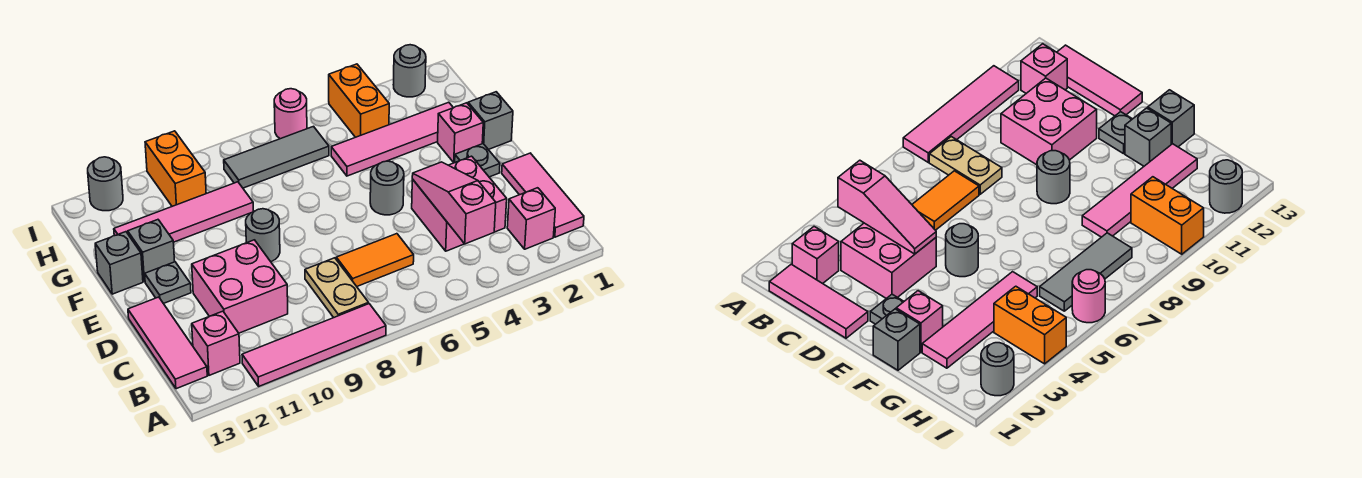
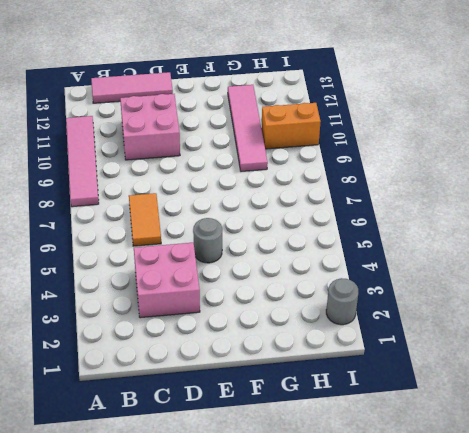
none -> pink 1x3 tile [502,153,584,237]
none -> pink 1x1 brick [507,188,555,249]
none -> tan 1x2 plate [305,258,369,318]

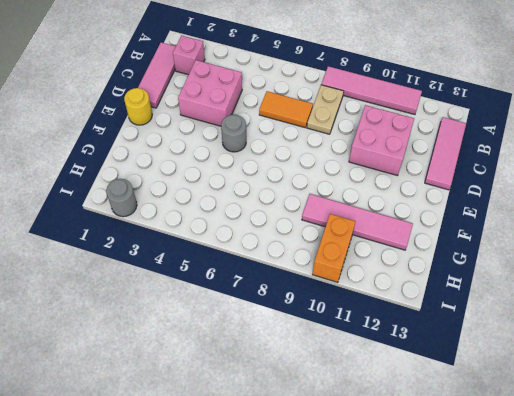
yellow 1x1 round brick [124,88,152,125] -> none
none -> pink 1x1 brick [192,311,240,375]
none -> grey 1x1 plate [455,144,500,177]
none -> grey 1x1 round brick [246,209,280,262]

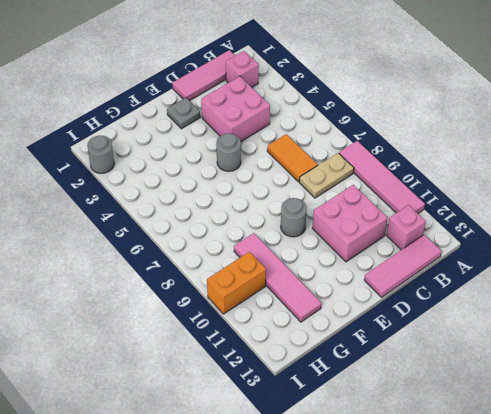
none -> grey 1x1 plate [145,262,191,304]
none -> grey 1x1 brick [468,92,513,150]
none -> pink 1x1 brick [438,103,483,163]

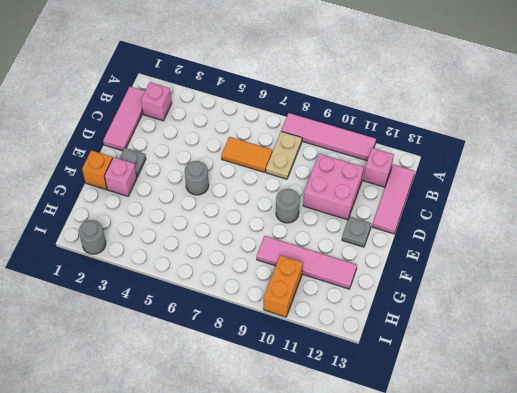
orange 1x1 brick [82,150,113,190] -> grey 1x1 brick [468,92,513,150]
none -> pink 2x2 brick [412,156,507,251]
none -> grey 1x1 brick [128,220,175,281]
none -> grey 1x1 brick [95,232,143,294]

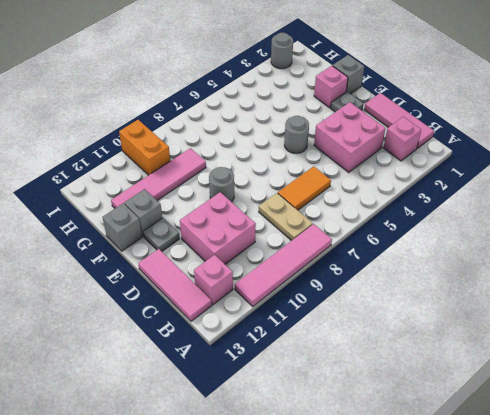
none -> pink 1x4 tile [331,102,453,176]
none -> orange 1x2 brick [329,64,389,137]
none -> grey 1x3 tile [224,126,329,188]

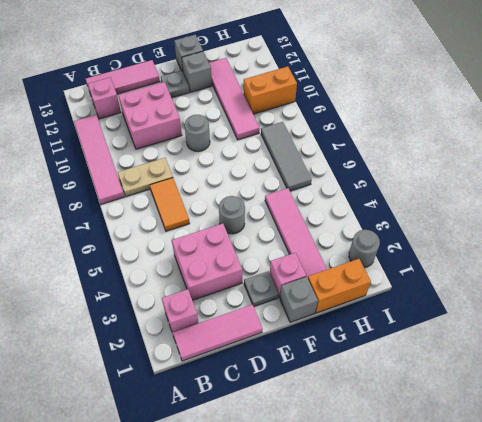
orange 1x2 brick [308,259,371,313] -> orange 1x2 brick moved to [329,64,389,137]
none -> pink 1x1 round brick [274,89,307,139]
none -> grey 1x1 round brick [88,157,123,211]
none -> pink 1x3 slope [412,162,496,244]

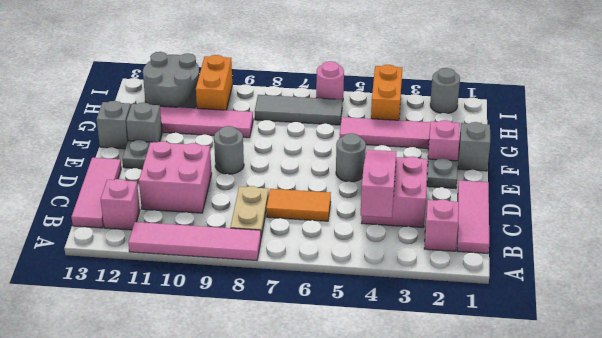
grey 2x2 round brick [143,52,199,108] -> grey 1x1 round brick [88,157,123,211]

